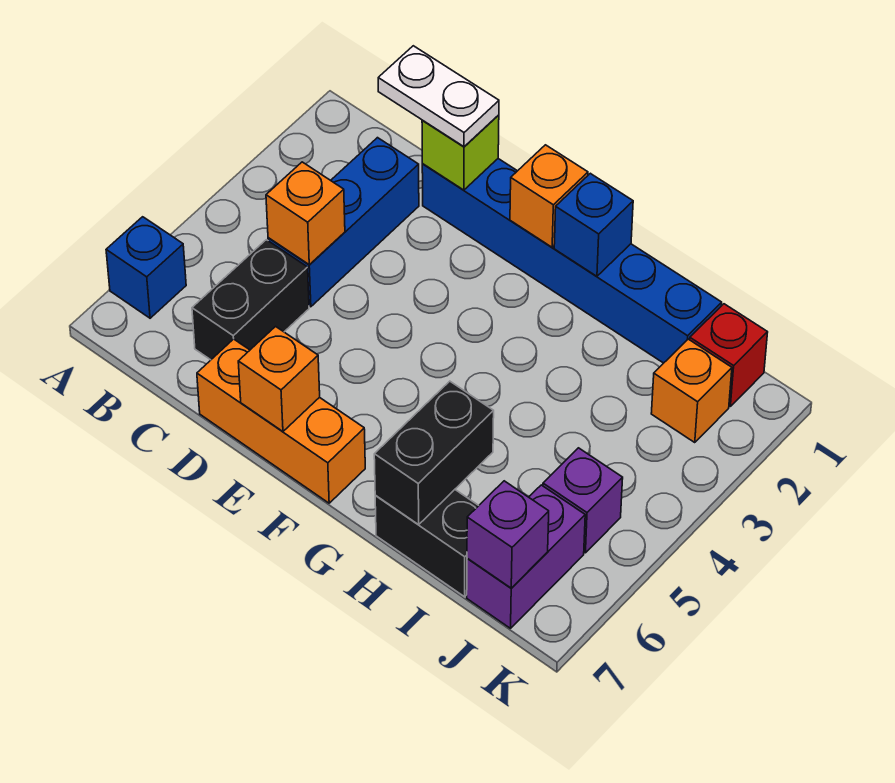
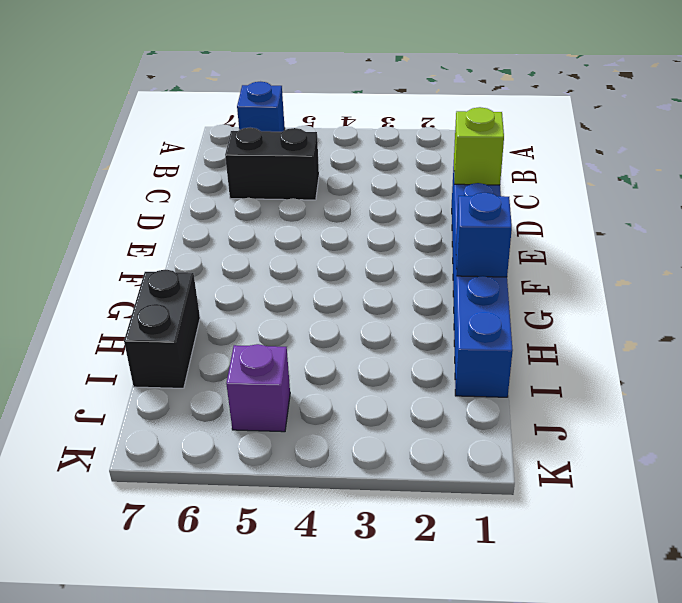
none -> blue 1x3 brick [268,138,419,307]
none -> orange 1x3 brick [197,339,365,503]
none -> red 1x1 brick [690,304,768,406]

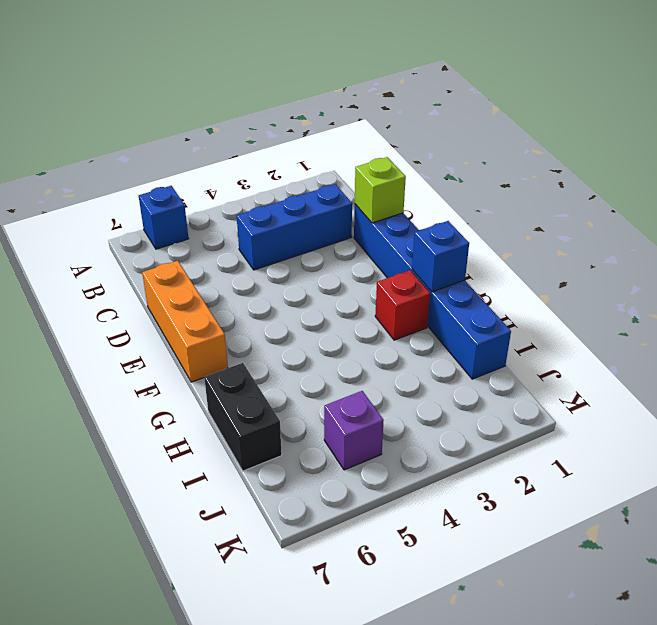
red 1x1 brick [375,270,430,340] -> red 1x1 brick moved to [690,304,768,406]
none -> black 1x2 brick [192,240,309,360]
none -> orange 1x1 brick [651,339,732,442]
none -> purple 1x2 brick [467,485,585,628]

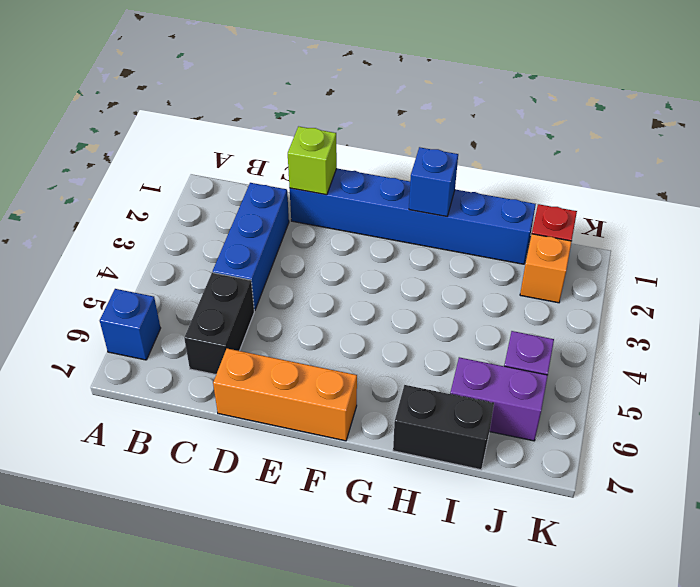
purple 1x2 brick [450,357,548,441] -> purple 1x2 brick turned to [467,485,585,628]
none -> orange 1x1 brick [266,162,345,265]
none -> orange 1x1 brick [238,327,320,431]
none -> orange 1x1 brick [510,145,588,247]

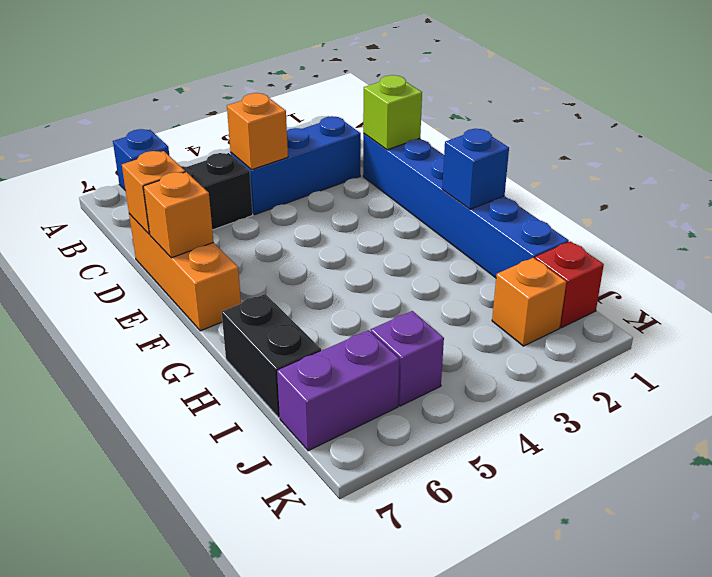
orange 1x1 brick [122,151,185,234] -> orange 1x1 brick moved to [510,145,588,247]
none -> black 1x2 brick [374,381,494,525]
none -> purple 1x1 brick [467,481,549,588]
none -> white 1x2 plate [378,46,499,147]

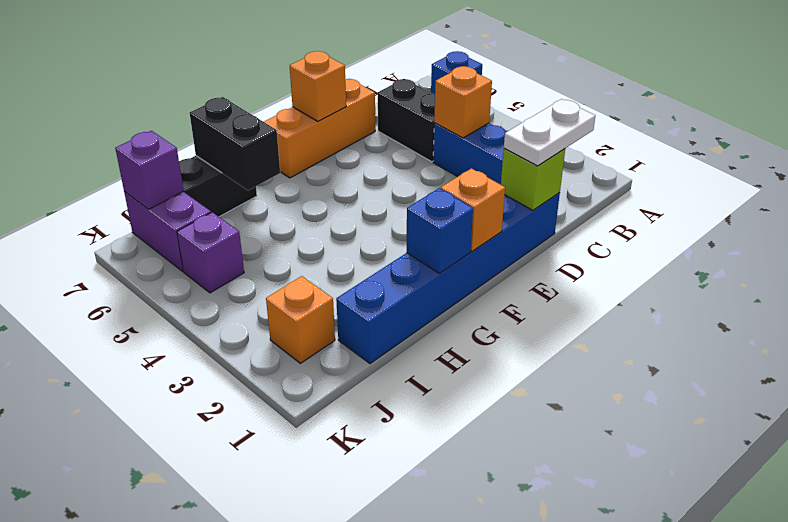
none -> red 1x1 brick [690,304,768,406]

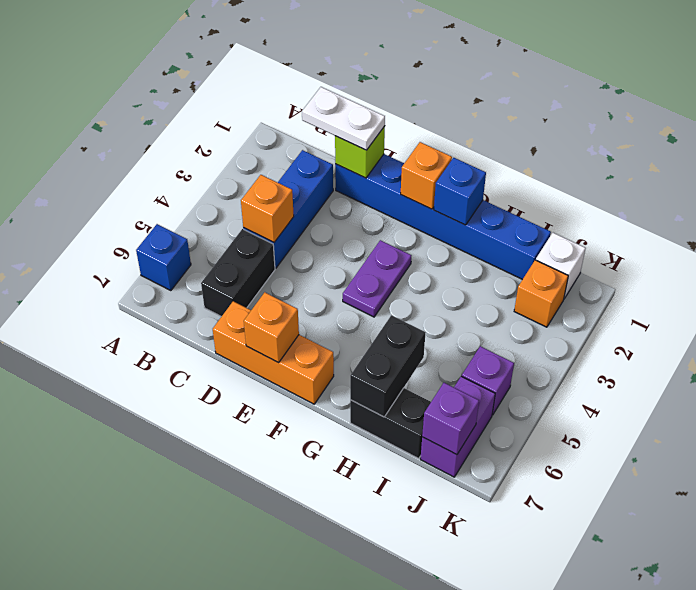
purple 1x2 plate [343,240,411,317] -> none
white 1x1 brick [536,233,586,299] -> red 1x1 brick [690,304,768,406]

